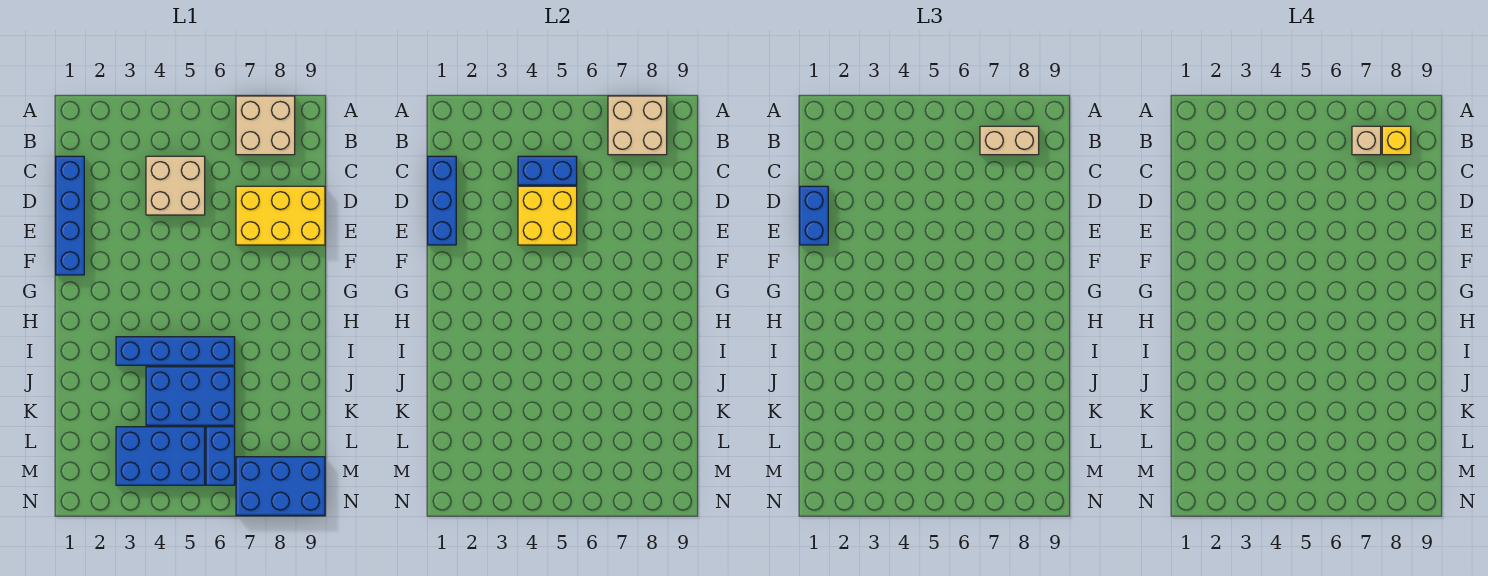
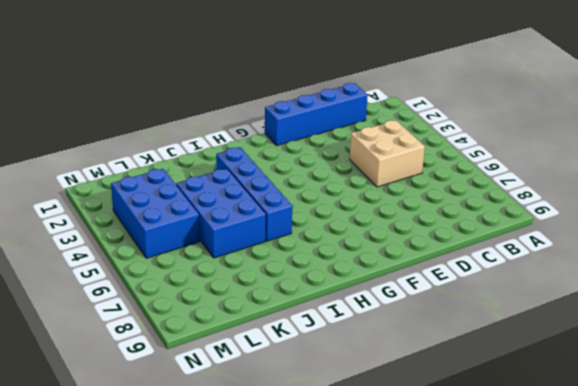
none -> tan 2x2 brick [236,96,295,155]
none -> yellow 2x3 brick [236,186,325,245]
none -> blue 1x2 brick [206,427,235,485]

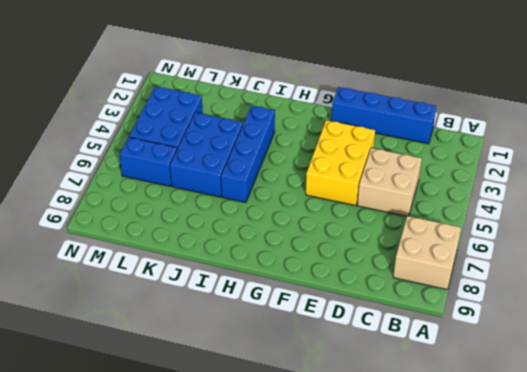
yellow 2x3 brick [306,120,375,206] -> yellow 2x3 brick moved to [236,186,325,245]
none -> blue 2x3 brick [236,457,325,515]
none -> tan 2x2 brick [608,96,667,155]
none -> blue 1x3 brick [428,156,456,245]

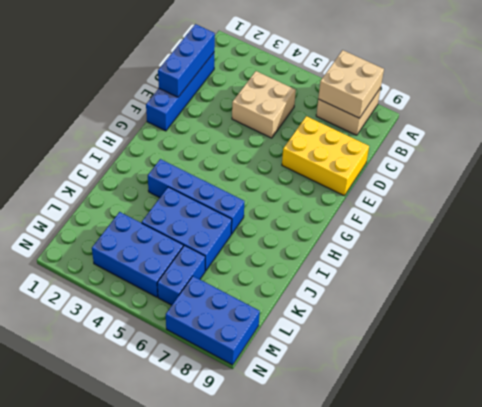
none -> blue 1x2 brick [518,156,577,185]
none -> yellow 2x2 brick [518,186,577,245]
none -> tan 1x2 brick [980,126,1039,155]

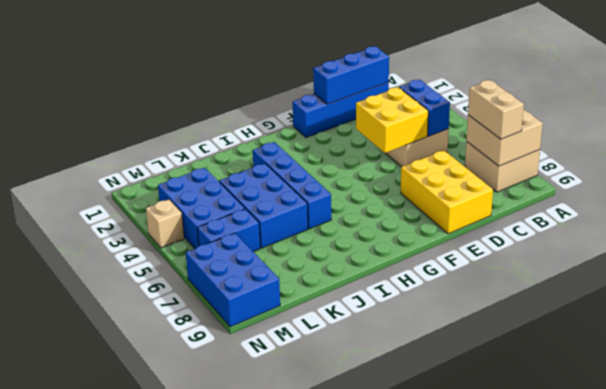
tan 1x1 brick [146,199,184,248] -> tan 1x1 brick moved to [1352,126,1381,155]
none -> blue 1x2 brick [800,186,828,245]
none -> yellow 1x1 brick [1382,126,1411,155]

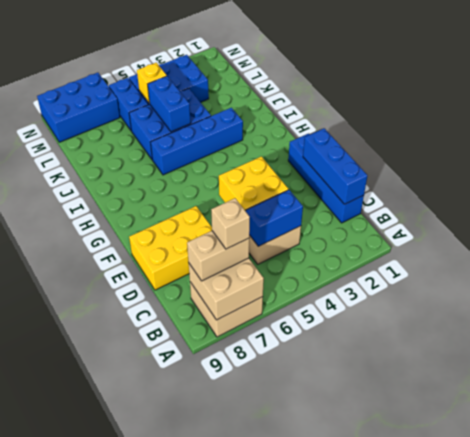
blue 1x2 brick [148,76,191,132] -> blue 1x2 brick moved to [800,186,828,245]
yellow 1x1 brick [137,63,167,103] -> yellow 1x1 brick moved to [1382,126,1411,155]

